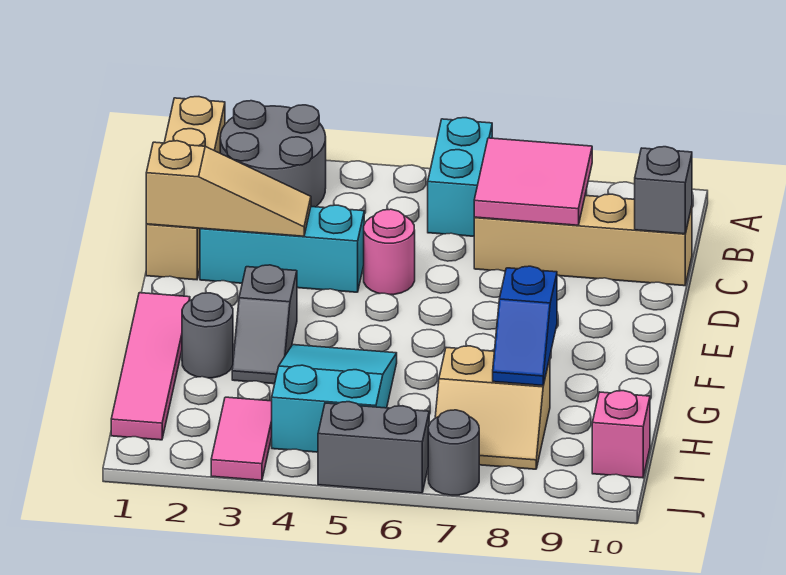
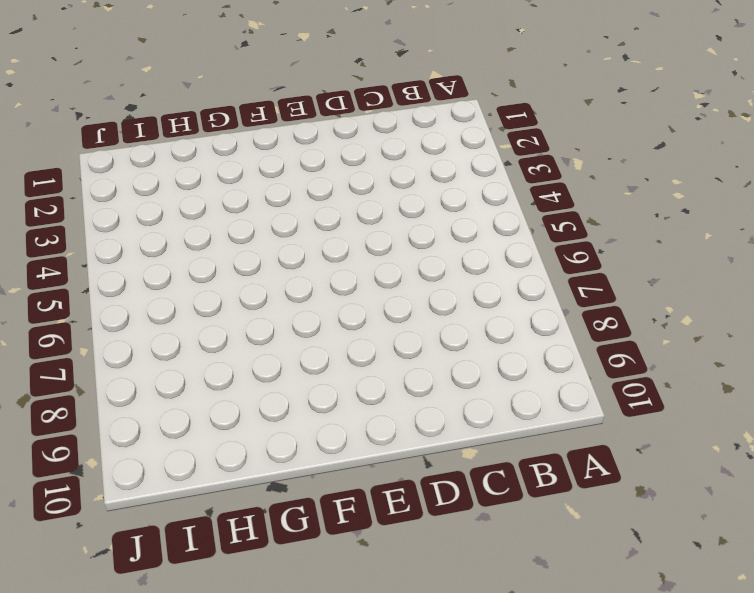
none -> tan 1x4 brick [146,97,225,280]
none -> grey 2x2 round brick [220,101,326,207]
none -> cyan 1x2 brick [428,118,492,236]

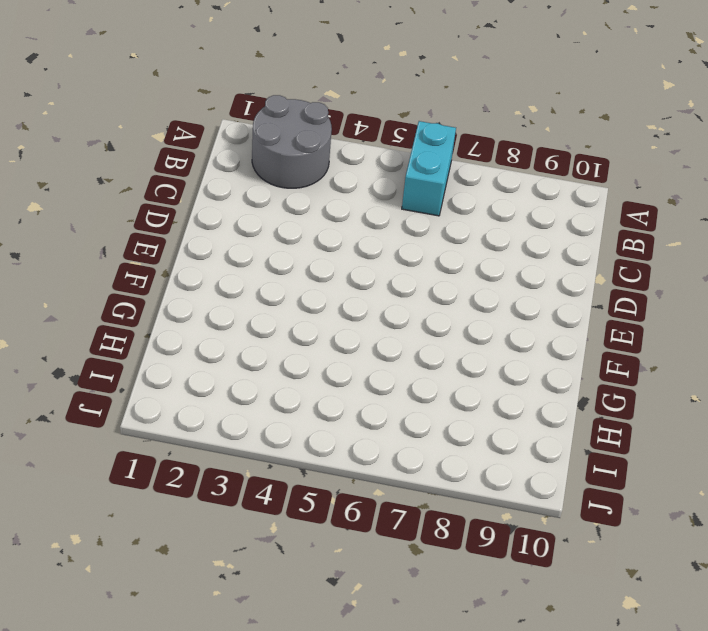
none -> tan 1x4 brick [146,97,225,280]
none -> tan 1x4 brick [474,194,692,286]
none -> cyan 1x3 brick [200,205,364,292]

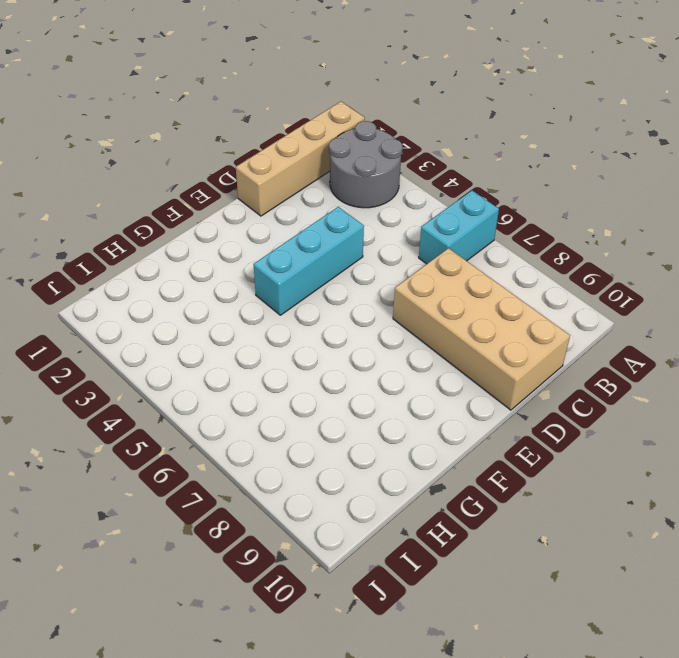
tan 2x4 brick [393,248,570,410] -> tan 1x4 brick [474,194,692,286]
cyan 1x3 brick [253,207,364,315] -> cyan 1x3 brick turned to [200,205,364,292]
none -> pink 1x1 round brick [364,209,415,295]
none -> pink 1x4 tile [111,293,190,440]
none -> grey 1x2 slope [232,265,297,384]

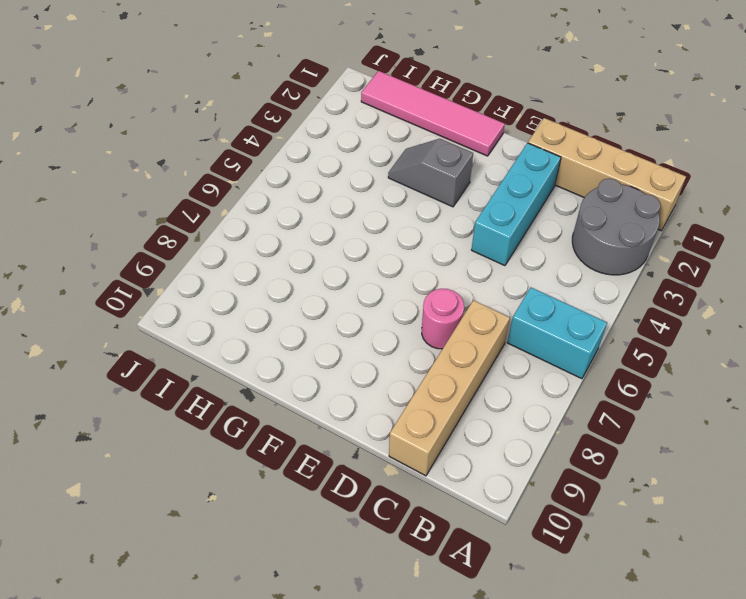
pink 1x1 round brick [422,289,464,349] -> pink 1x1 round brick moved to [364,209,415,295]
none -> grey 1x1 round brick [182,293,233,378]
none -> cyan 2x3 slope [272,345,397,452]
none -> tan 2x2 slope [435,346,550,469]

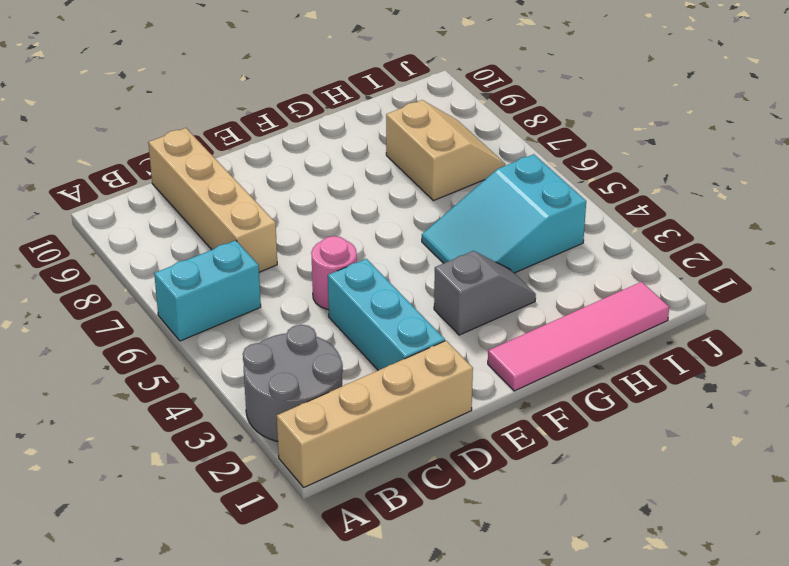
none -> grey 1x1 round brick [182,293,233,378]
none -> pink 1x2 tile [211,397,272,480]
none -> pink 1x1 brick [592,391,650,478]

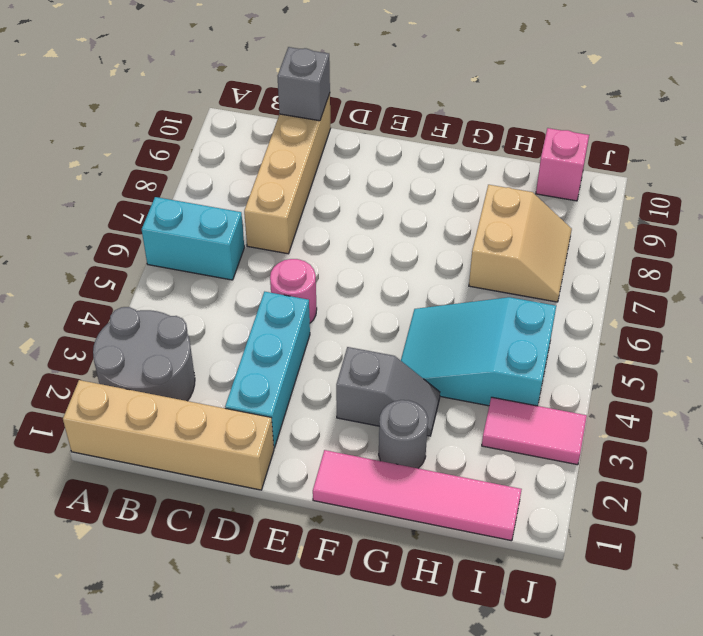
none -> grey 1x2 brick [318,402,429,493]
none -> grey 1x1 round brick [428,410,479,495]
none -> pink 2x2 tile [474,138,592,225]

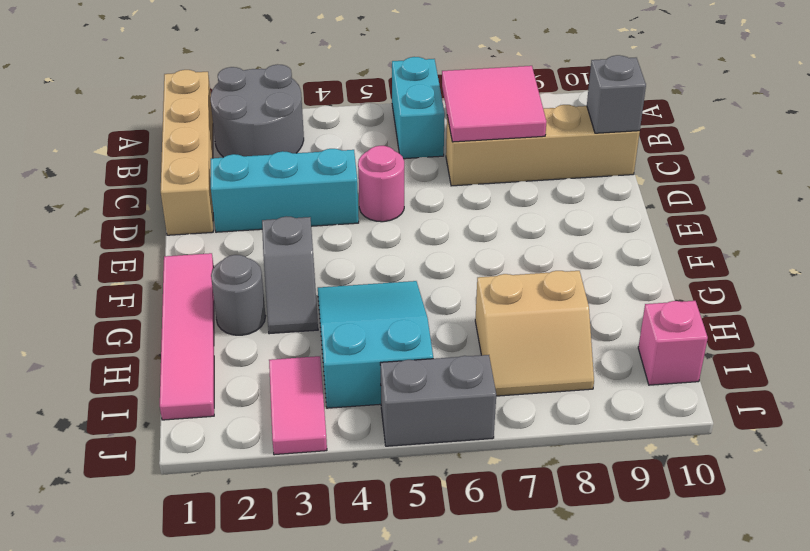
none -> grey 1x1 round brick [428,410,479,495]
none -> tan 1x3 slope [146,141,311,236]
none -> blue 1x2 slope [493,266,557,386]

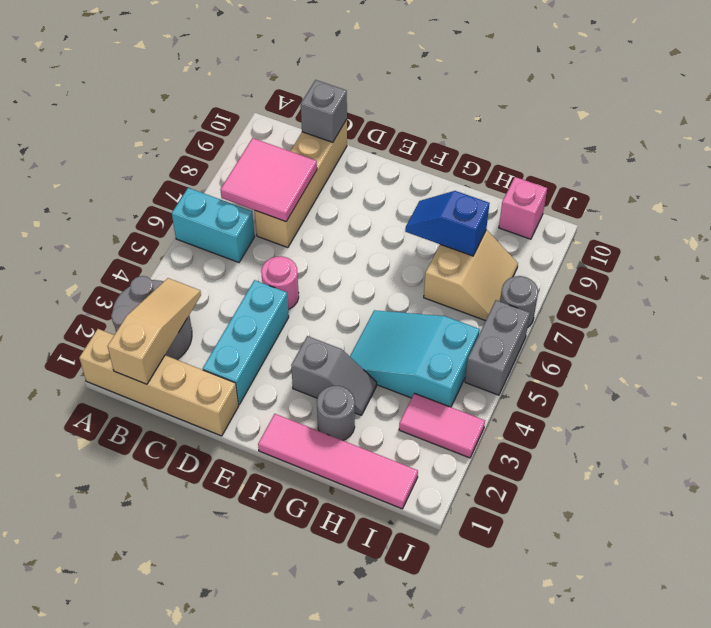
tan 1x3 slope [108,278,201,384] -> tan 1x3 slope moved to [146,141,311,236]
blue 1x2 slope [405,191,489,256] -> blue 1x2 slope turned to [493,266,557,386]

